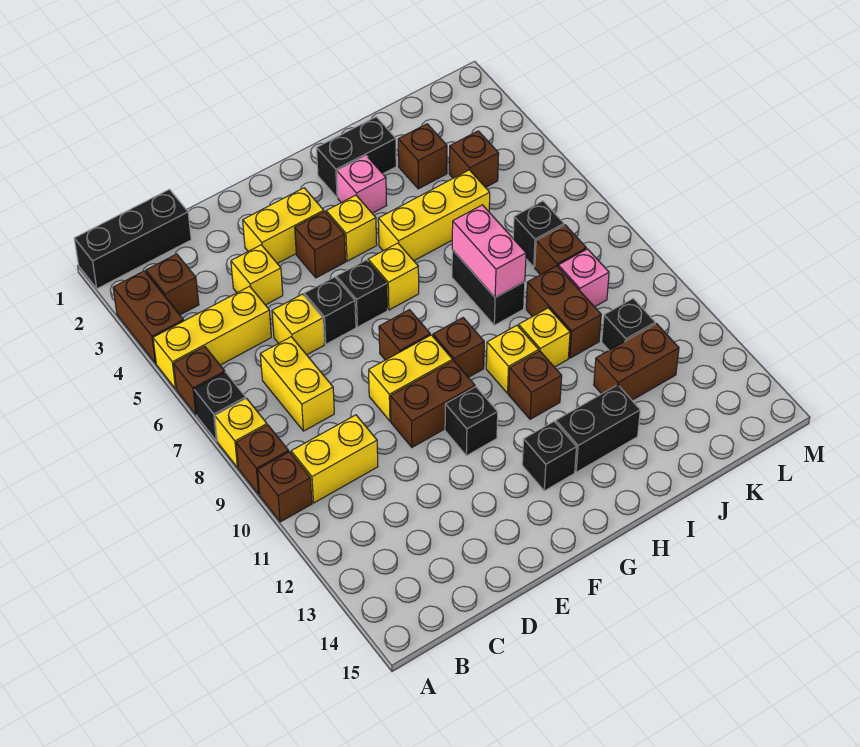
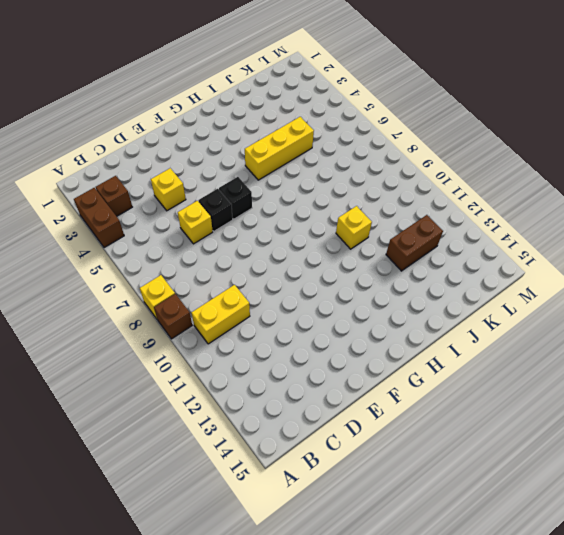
none -> black 1x3 brick [74,189,191,289]
none -> yellow 1x3 brick [153,286,271,389]
none -> brown 1x1 brick [173,346,225,415]
none -> black 1x1 brick [194,372,246,441]

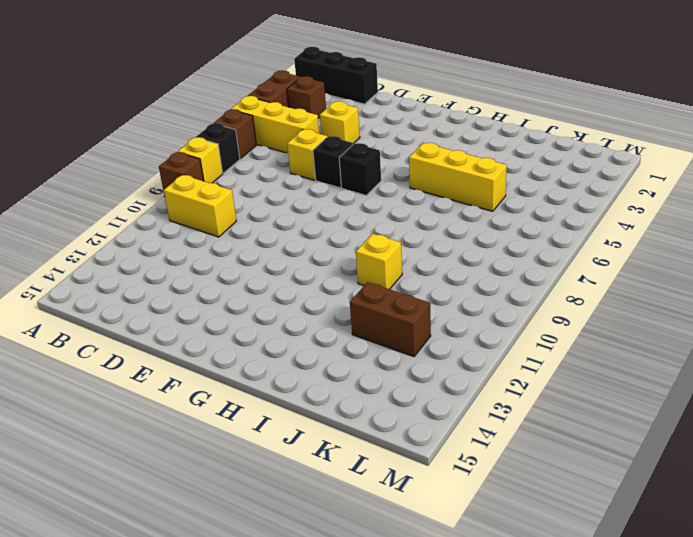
none -> brown 1x1 brick [258,452,312,522]
none -> yellow 1x2 brick [260,337,334,431]
none -> yellow 1x2 brick [243,188,324,263]
none -> yellow 1x2 brick [369,335,453,421]

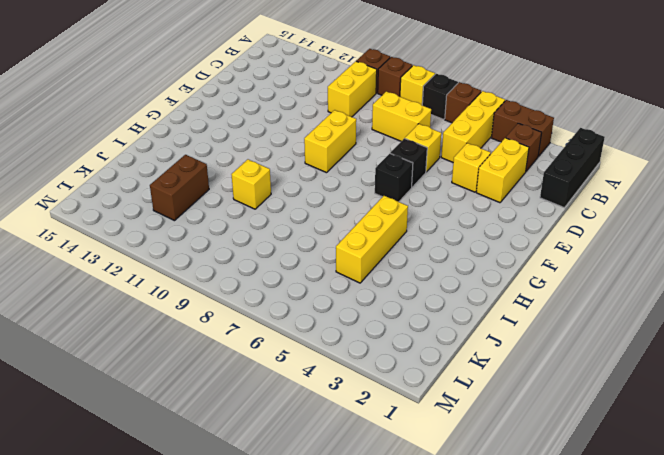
yellow 1x2 brick [476,138,529,203] -> yellow 1x2 brick moved to [243,188,324,263]
none -> brown 1x2 brick [390,361,475,447]
none -> brown 1x1 brick [295,212,346,278]
none -> brown 1x1 brick [379,310,430,360]
none -> black 1x1 brick [445,387,498,456]

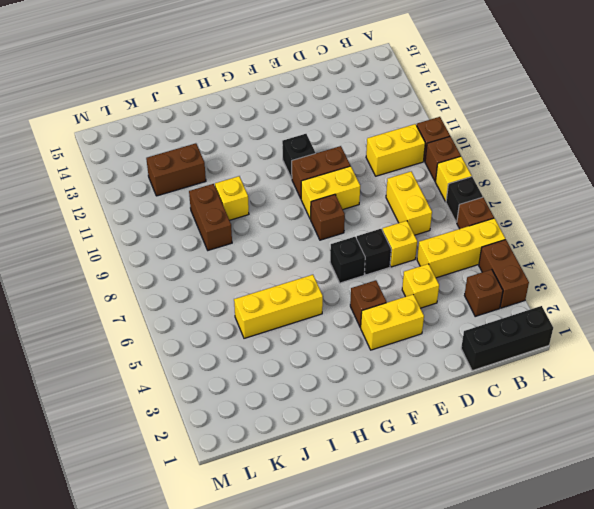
none -> yellow 1x1 brick [326,195,377,261]
none -> yellow 1x1 brick [368,243,419,310]
none -> brown 1x1 brick [433,318,484,377]
none -> black 1x1 brick [522,421,577,491]

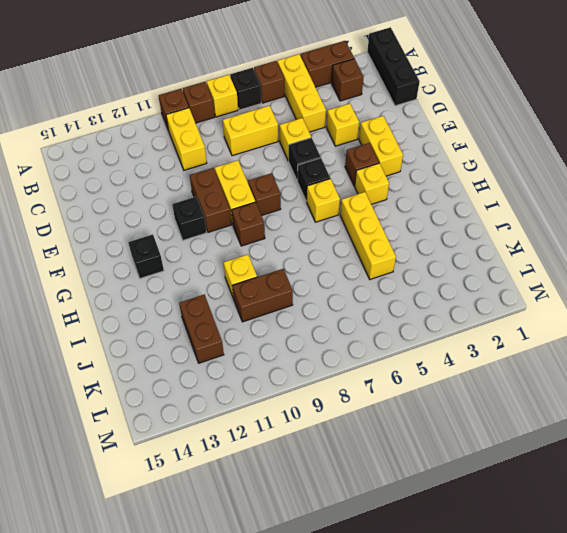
none -> black 1x2 brick [317,117,396,198]
none -> pink 1x1 brick [337,156,387,213]
none -> yellow 1x1 brick [486,326,539,393]
none -> brown 1x1 brick [509,351,562,419]

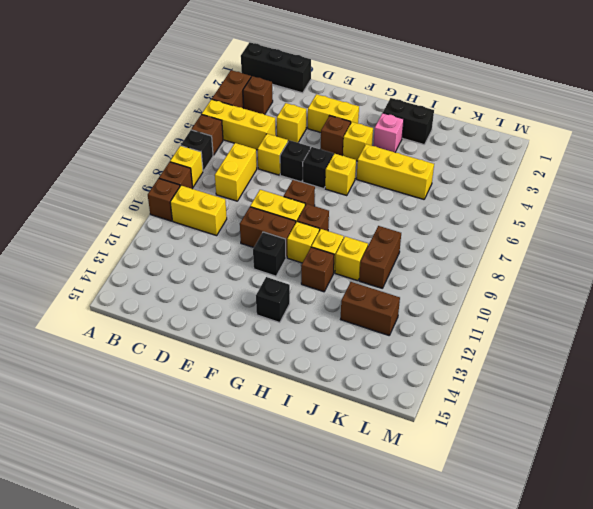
yellow 1x1 brick [287,222,320,263] -> none
none -> black 1x2 brick [556,385,640,472]
none -> black 1x2 brick [452,250,525,325]
none -> brown 1x1 brick [398,124,447,189]
none -> brown 1x1 brick [449,131,499,187]

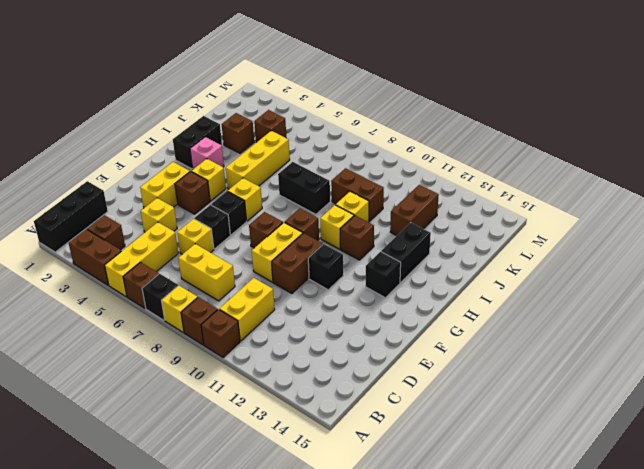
none -> black 1x1 brick [513,201,564,267]
none -> brown 1x1 brick [535,225,586,275]
none -> pink 1x1 brick [558,249,609,307]
none -> black 1x1 brick [602,299,655,350]

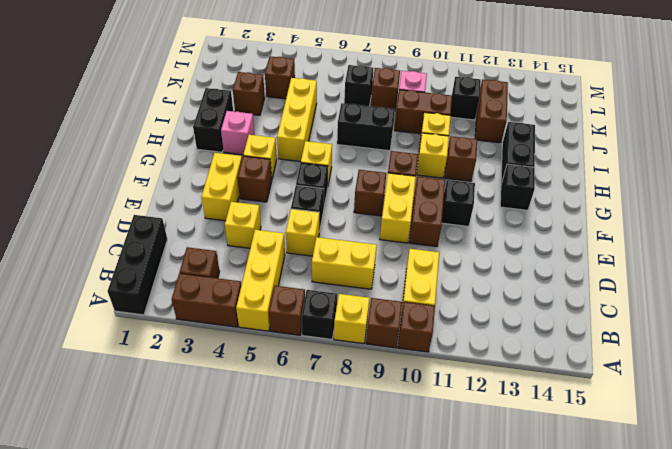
none -> pink 1x2 brick [452,205,526,297]

